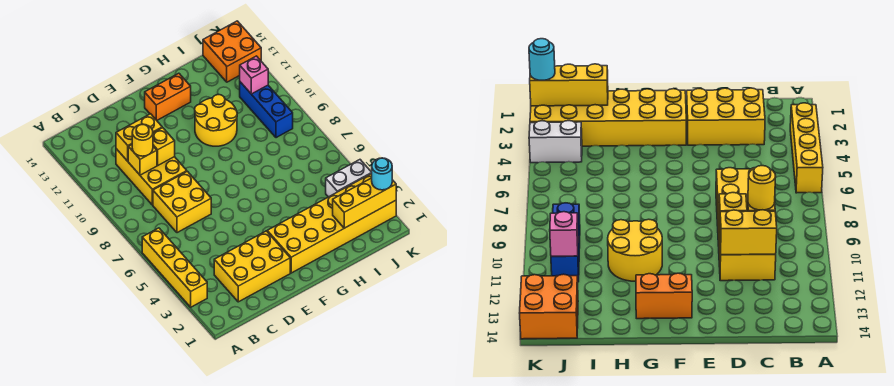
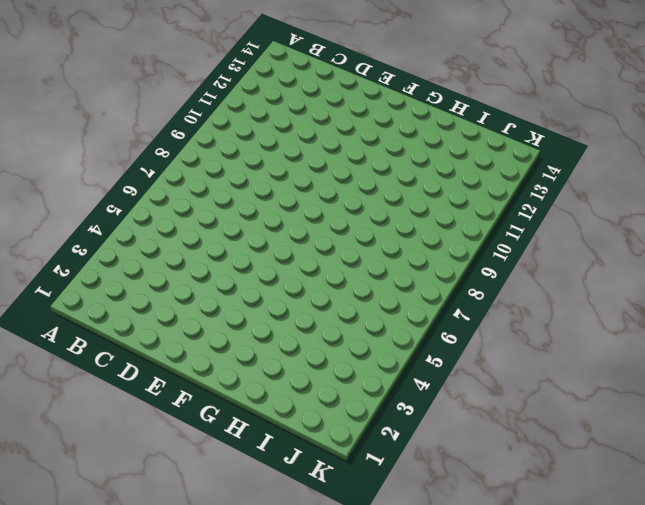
none -> yellow 1x4 brick [142,228,207,307]
none -> yellow 2x3 brick [214,231,290,302]
none -> yellow 2x2 brick [153,171,211,233]

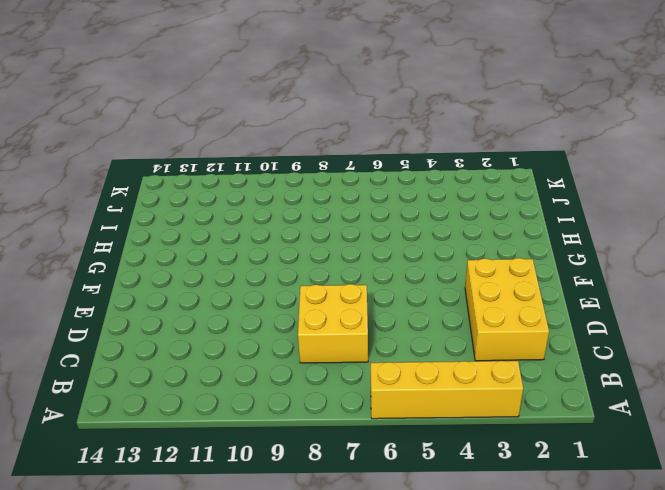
none -> yellow 2x3 brick [116,149,187,205]
none -> yellow 2x6 brick [267,174,396,273]
none -> orange 1x2 brick [145,73,191,120]

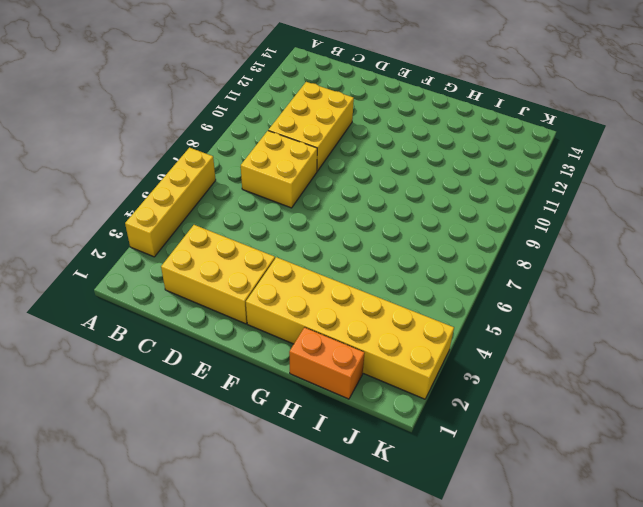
orange 1x2 brick [289,327,365,399] -> orange 1x2 brick moved to [145,73,191,120]
none -> yellow 2x2 round brick [195,95,237,146]
none -> white 1x2 brick [326,160,372,197]
none -> blue 1x3 brick [240,82,293,138]

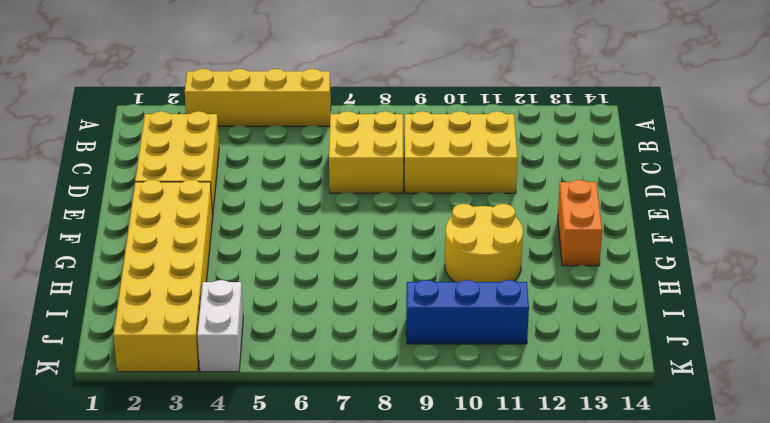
none -> orange 2x2 brick [203,21,261,82]
none -> yellow 1x1 brick [128,145,157,175]
none -> yellow 1x2 brick [116,114,162,161]

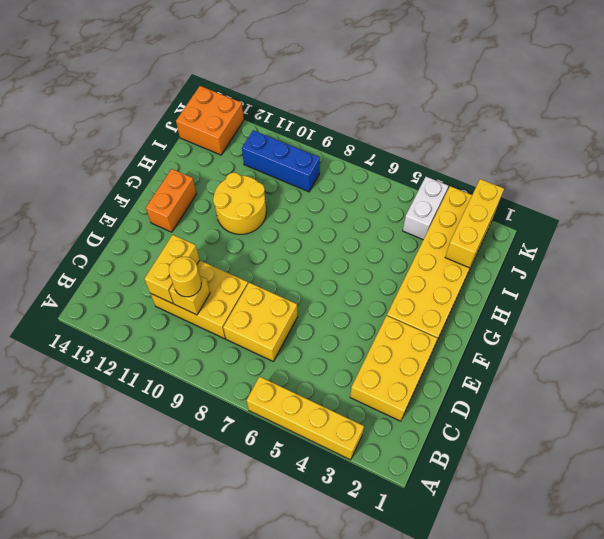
none -> yellow 1x1 brick [153,128,175,165]
none -> pink 1x1 brick [240,56,268,94]
none -> cyan 1x1 round brick [372,158,392,190]

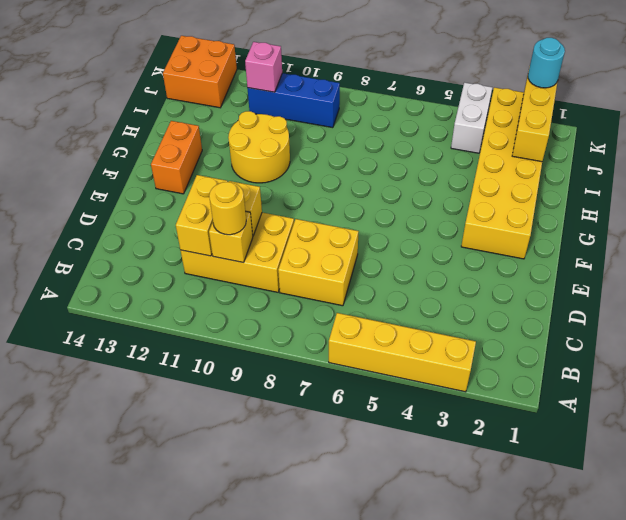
none -> yellow 2x3 brick [214,231,290,302]

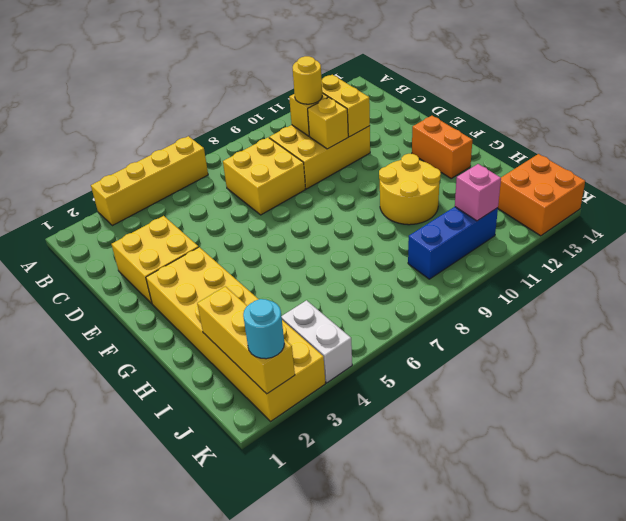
yellow 2x2 brick [111,216,198,304] -> yellow 2x3 brick [214,231,290,302]

